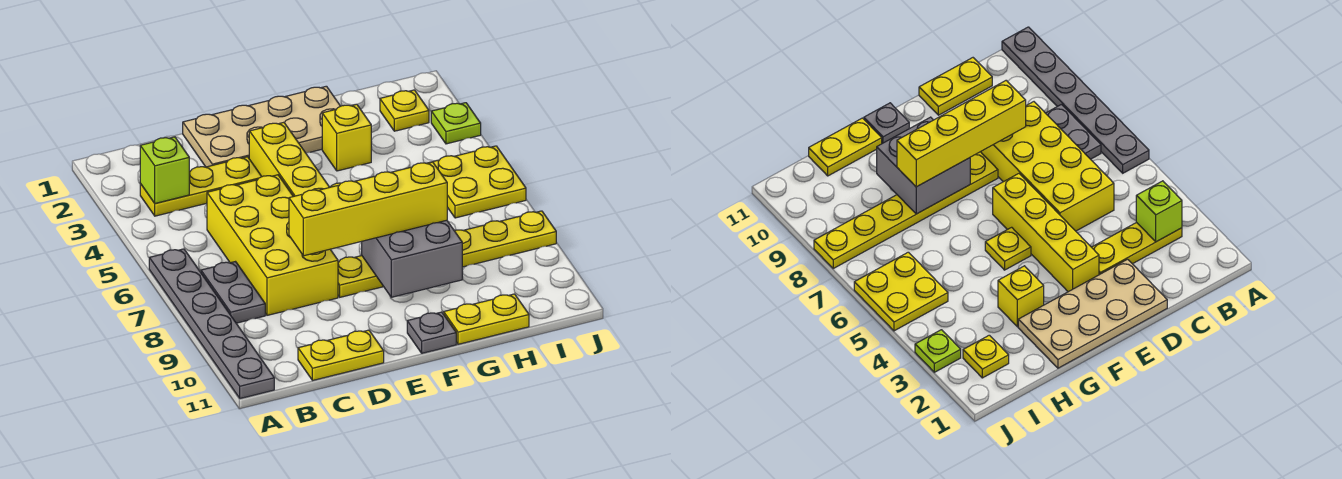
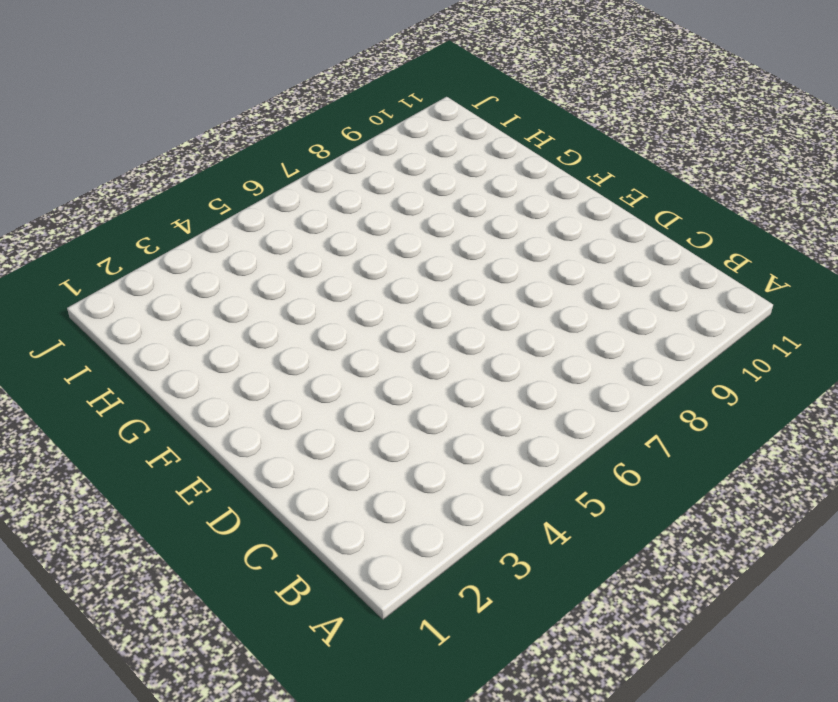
none -> grey 1x6 plate [149,249,274,398]
none -> yellow 1x3 plate [140,157,262,216]
none -> grey 1x2 plate [201,262,265,323]

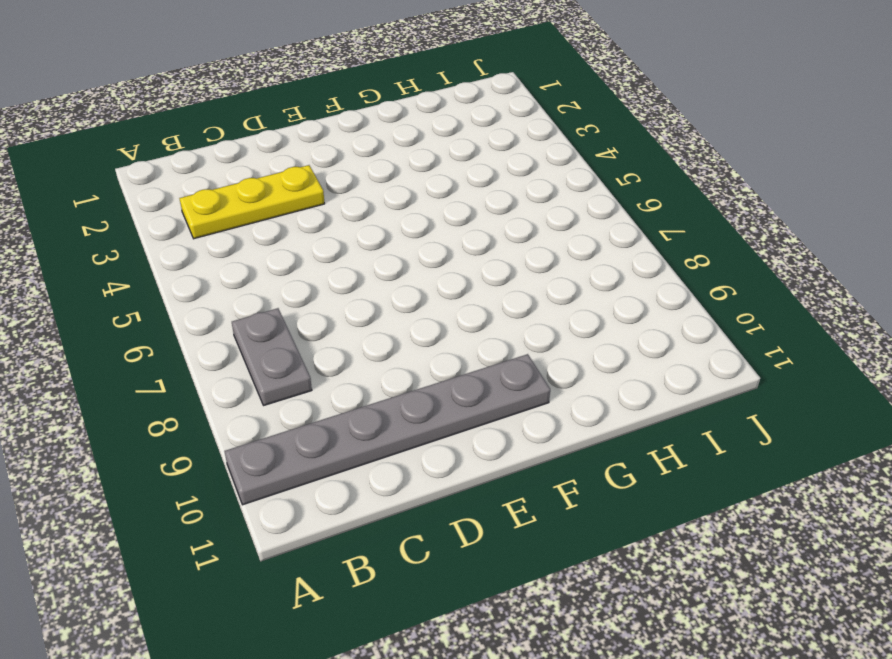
grey 1x6 plate [224,354,550,505] -> grey 1x6 plate turned to [149,249,274,398]
none -> yellow 2x4 brick [207,175,338,315]
none -> yellow 1x2 plate [298,330,384,380]
none -> tan 2x4 plate [183,86,340,167]

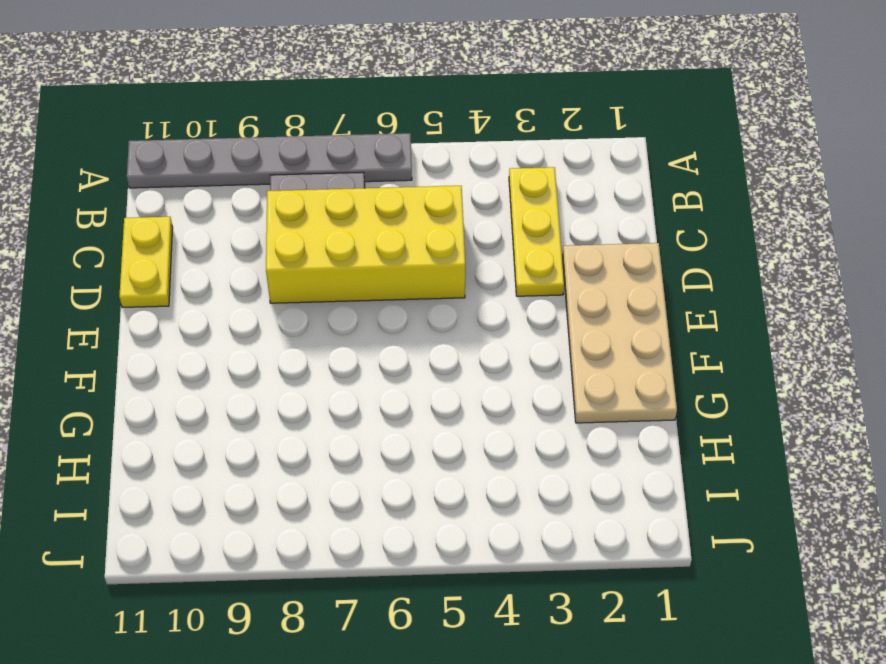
none -> yellow 1x4 brick [249,122,330,197]
none -> yellow 1x6 plate [338,211,556,297]
none -> yellow 1x1 plate [985,227,1031,270]

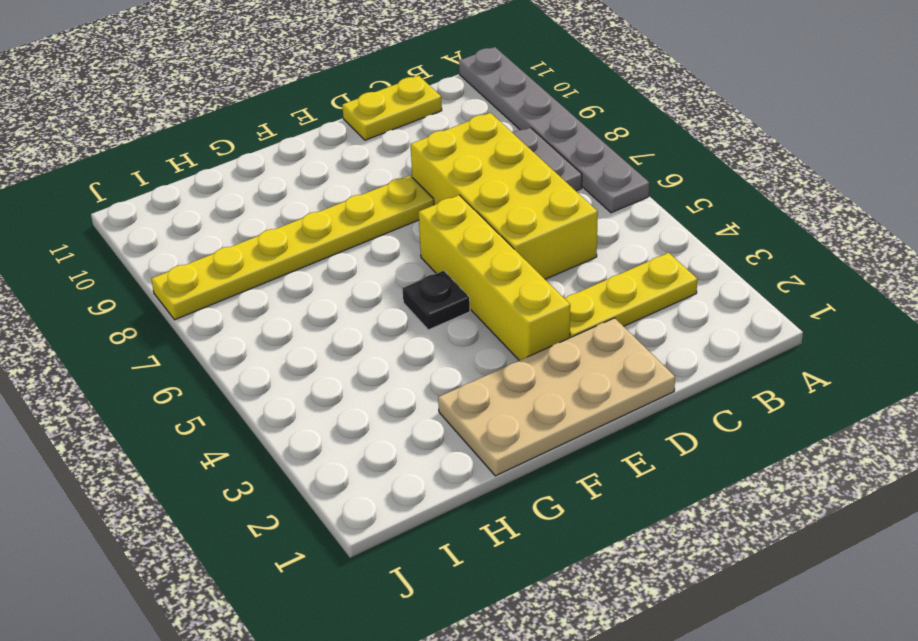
black 1x1 plate [402,271,470,330] -> yellow 1x1 plate [985,227,1031,270]
none -> grey 1x1 plate [407,312,456,353]
none -> yellow 1x1 brick [322,104,371,171]
none -> yellow 1x2 plate [444,294,529,344]

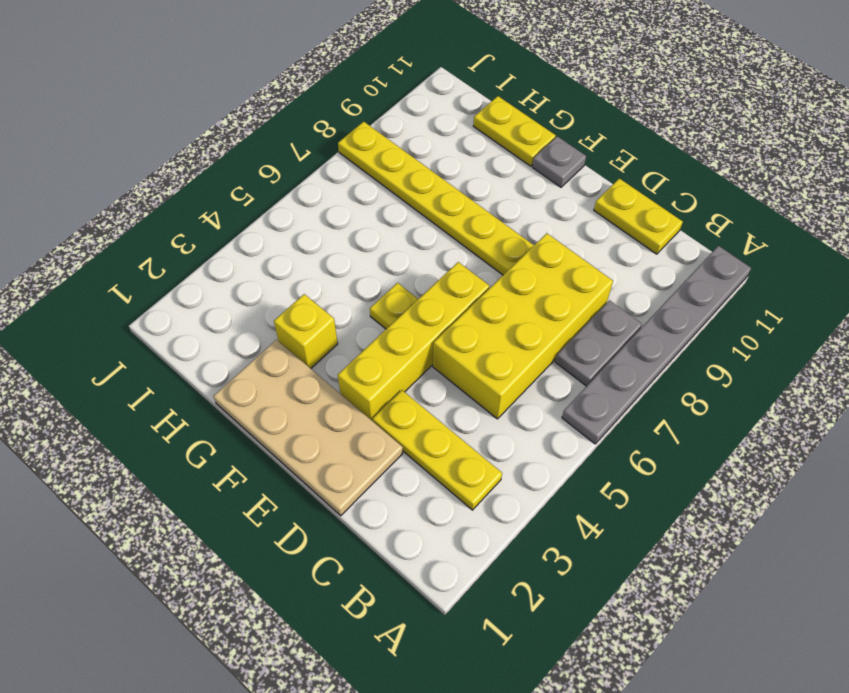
none -> yellow 1x1 plate [380,90,429,131]
none -> yellow 2x2 plate [433,146,526,218]
none -> lime 1x1 plate [431,103,481,144]

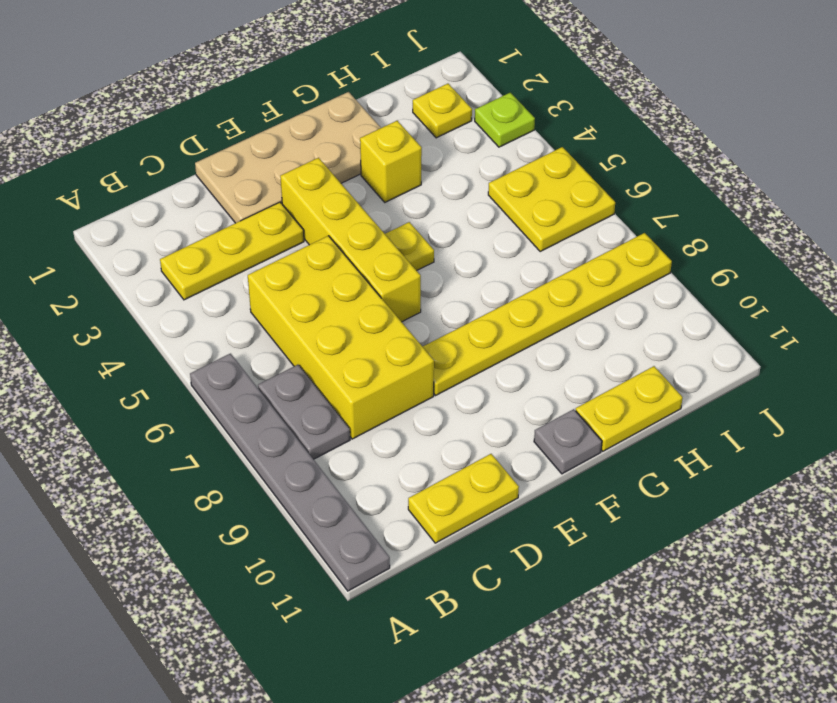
none -> lime 1x1 brick [140,137,189,204]
none -> grey 2x2 brick [362,220,462,297]
none -> yellow 1x4 brick [289,162,447,256]

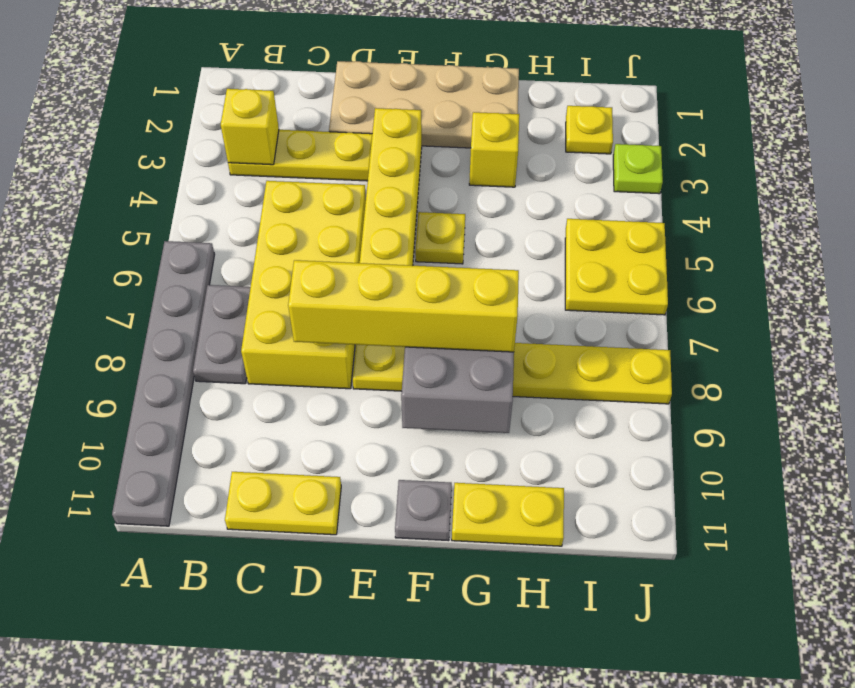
yellow 1x1 brick [221,89,279,165] -> lime 1x1 brick [140,137,189,204]

